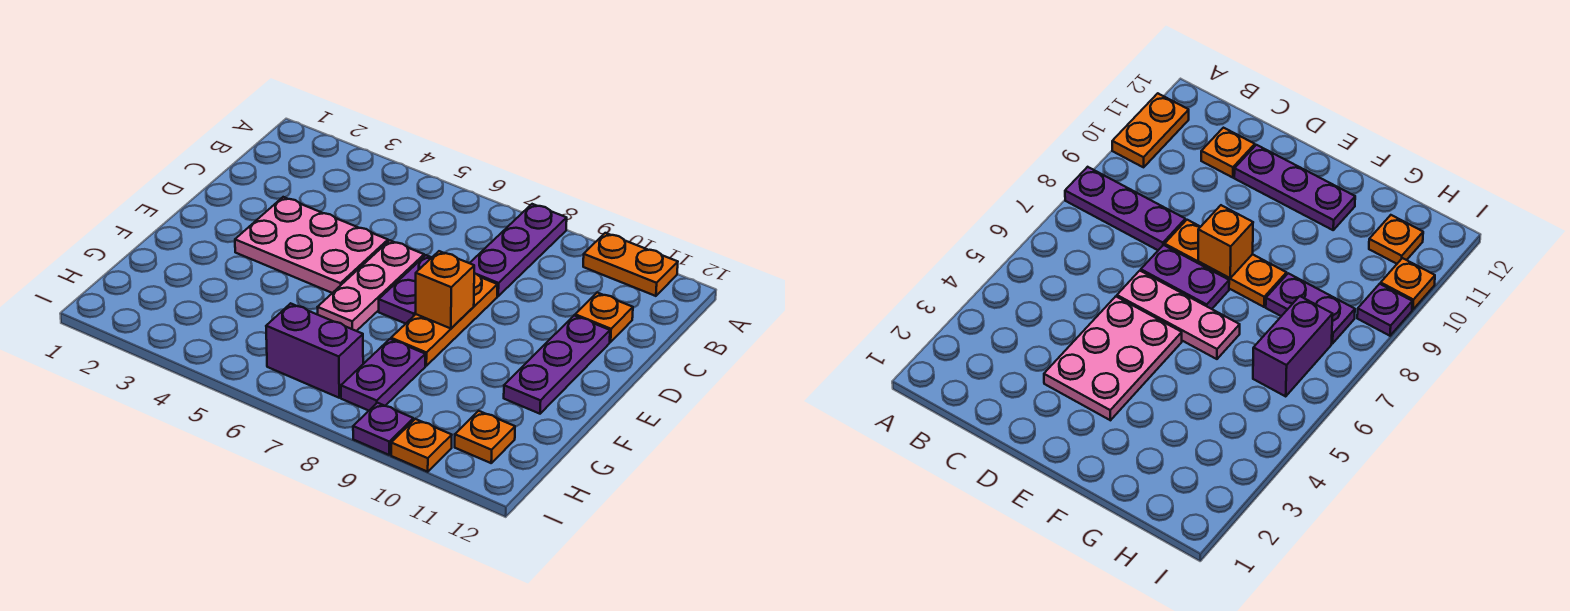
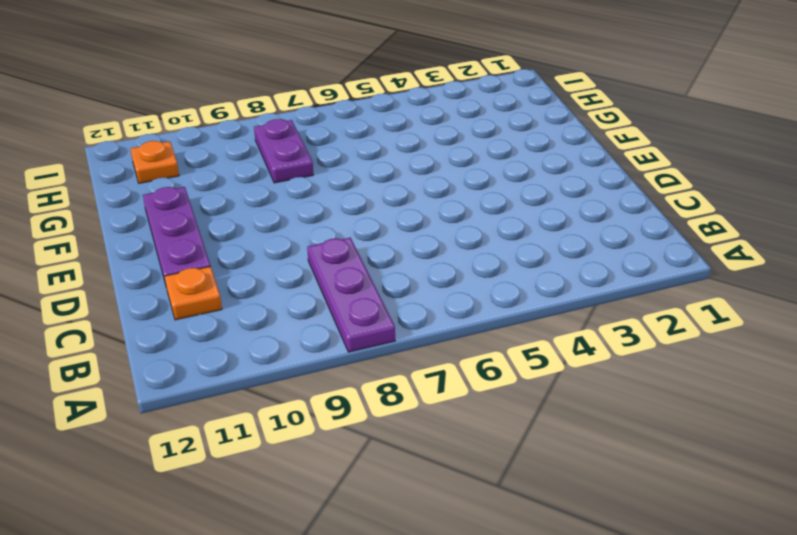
none -> orange 1x2 plate [583,233,678,296]
none -> pink 2x3 plate [235,197,388,293]
none -> pink 1x3 plate [318,240,424,331]

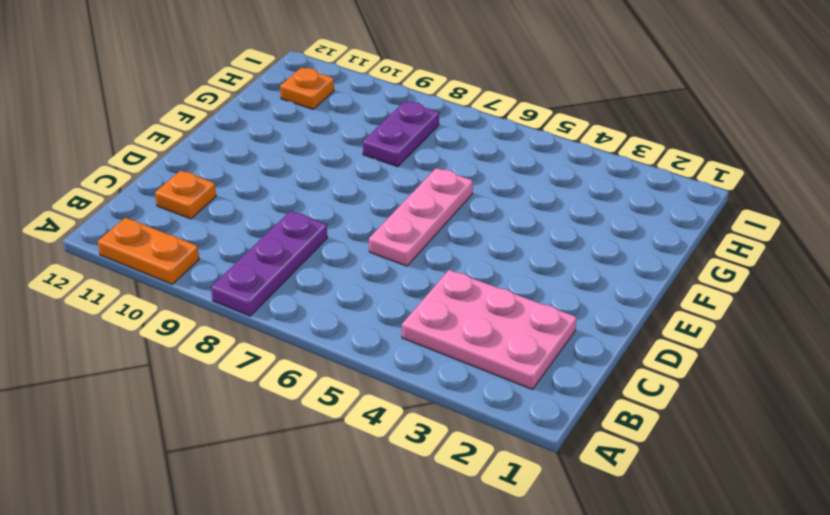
pink 2x3 plate [402,270,577,389] -> pink 2x3 plate moved to [235,197,388,293]
none -> purple 1x2 plate [379,255,432,324]
none -> orange 1x3 plate [391,273,497,366]
none -> purple 1x3 plate [504,316,610,414]

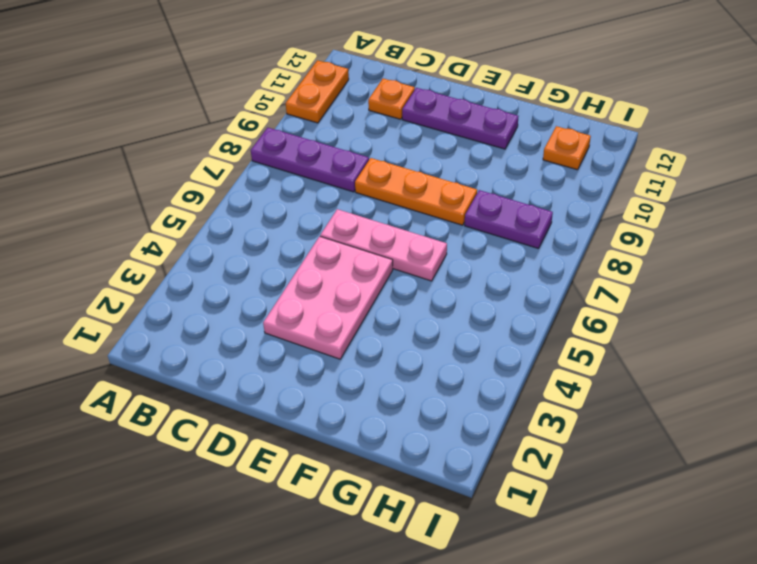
none -> purple 1x2 plate [379,255,432,324]
none -> purple 1x2 brick [266,303,363,398]
none -> purple 1x1 plate [353,403,413,455]

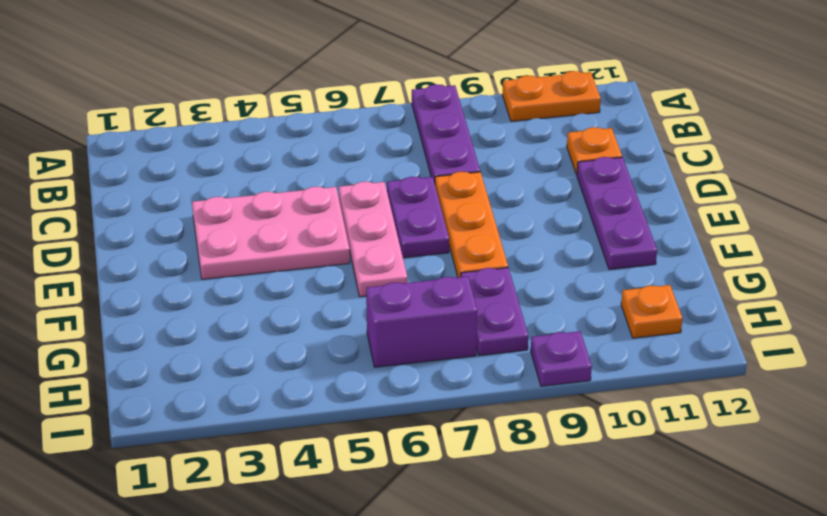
none -> orange 1x1 plate [391,419,452,472]
none -> orange 1x1 brick [416,251,474,329]

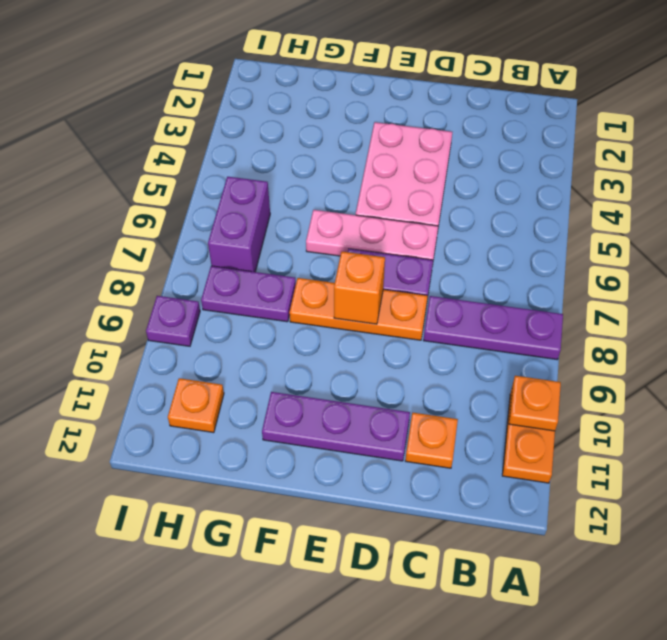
orange 1x1 plate [509,376,561,431] -> orange 1x1 plate moved to [391,419,452,472]

